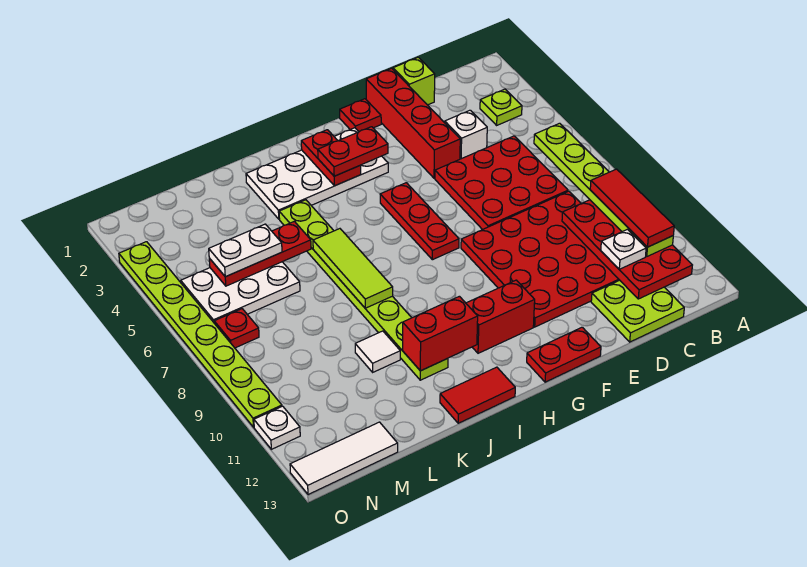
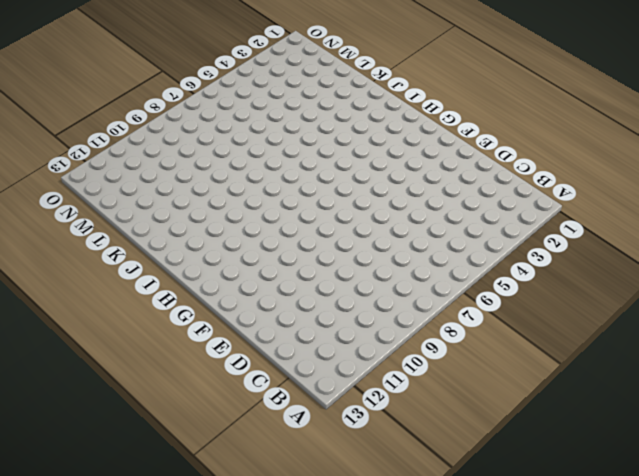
none -> lime 1x1 plate [480,89,522,125]
none -> red 3x3 plate [435,136,568,230]
none -> red 4x4 plate [461,191,619,327]
none -> lime 2x2 plate [591,280,684,342]

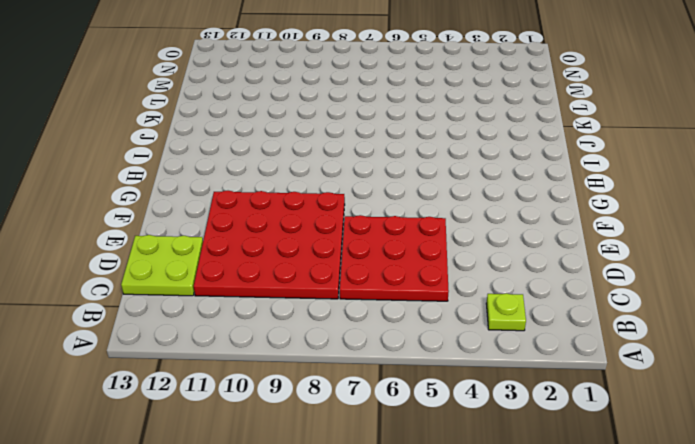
none -> lime 1x1 brick [393,57,435,105]
none -> white 1x1 brick [445,110,487,159]
none -> red 1x4 brick [366,68,460,178]
none -> red 1x1 plate [340,99,381,132]

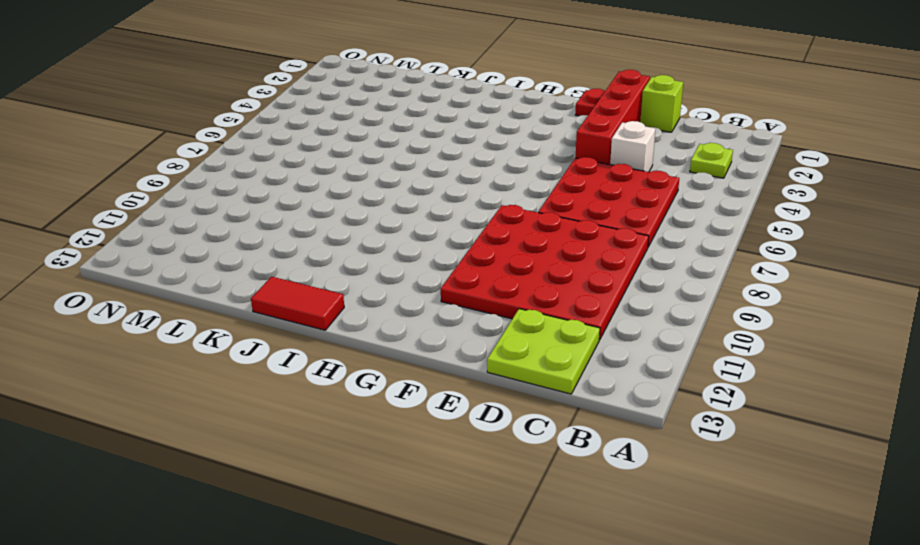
none -> red 1x2 plate [527,327,601,382]
none -> white 2x4 plate [246,128,388,219]
none -> red 1x3 plate [380,183,459,260]
none -> red 1x2 brick [466,280,535,353]

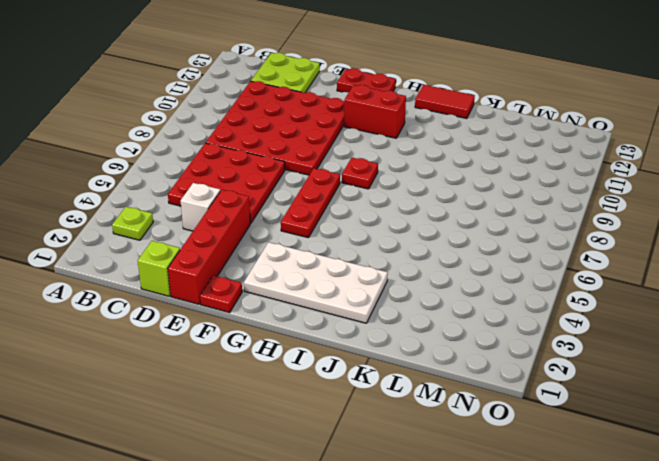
red 1x1 plate [342,158,378,189] -> red 1x1 plate moved to [214,309,259,348]
none -> lime 1x8 plate [279,200,448,380]
none -> white 1x1 tile [355,331,400,372]
none -> white 2x3 plate [181,262,300,322]
none -> white 1x3 tile [290,422,398,495]

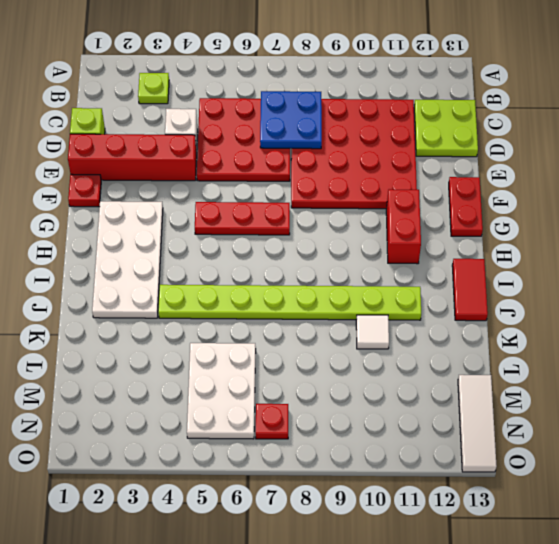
blue 2x2 plate [260,91,322,149] -> none
none -> lime 1x8 plate [119,242,282,427]
none -> white 1x1 plate [254,406,300,449]
none -> red 2x4 plate [562,200,692,299]
none -> red 1x2 plate [301,130,361,186]

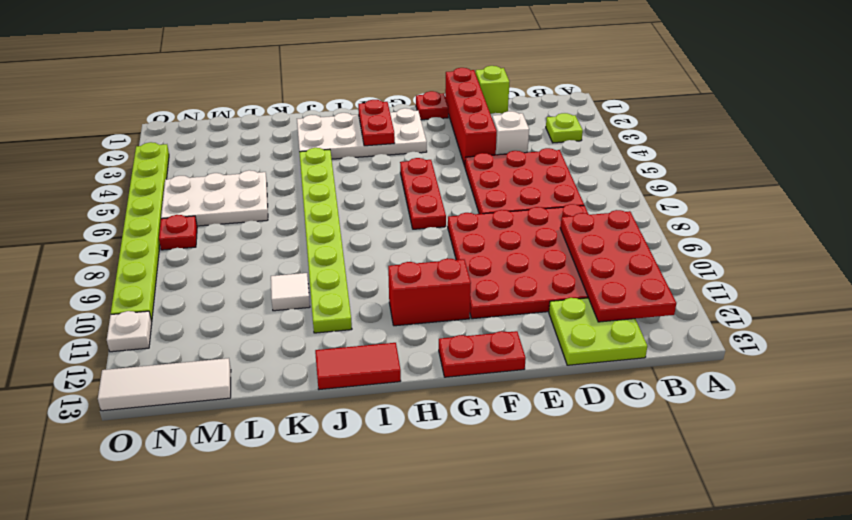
none -> red 1x2 brick [403,296,478,371]
none -> lime 1x3 tile [313,229,393,308]
none -> red 1x3 plate [209,221,311,286]
none -> lime 1x6 plate [534,123,673,256]

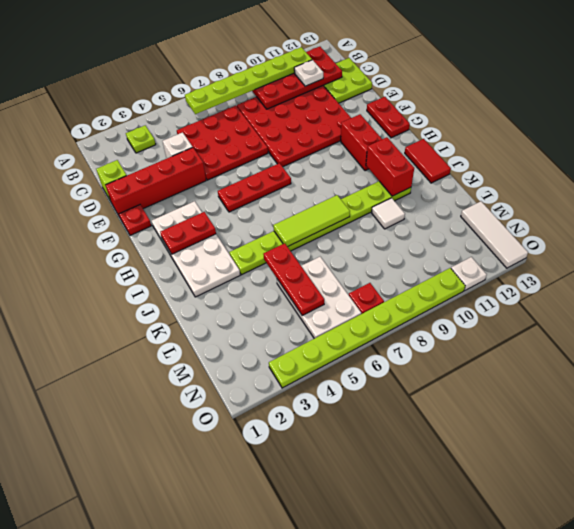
none -> red 1x2 plate [318,127,388,176]
none -> white 1x2 plate [209,224,282,277]
none -> red 1x3 tile [590,169,674,247]

